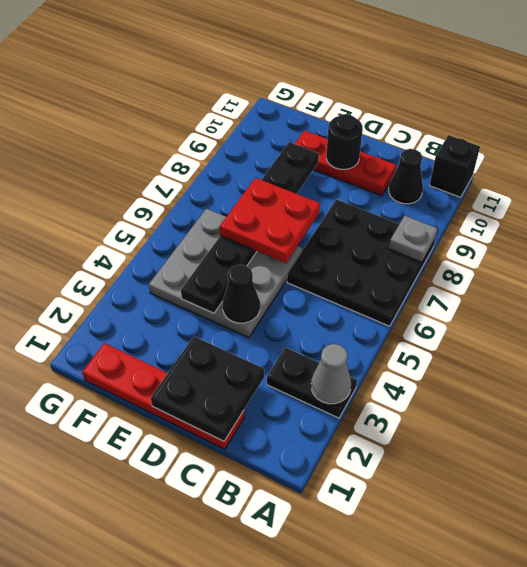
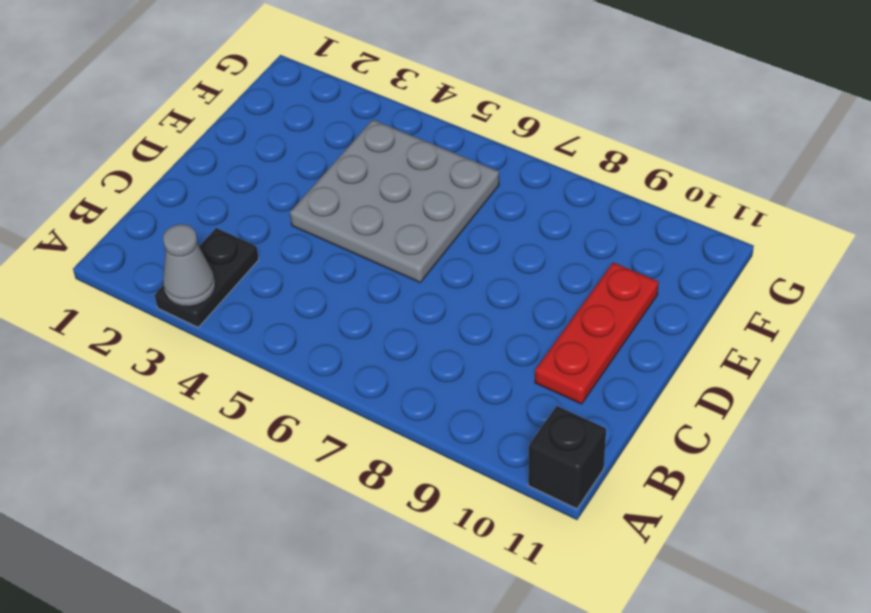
none -> black 3x3 plate [287,199,435,326]
none -> black 1x1 cone [389,149,423,204]
none -> red 1x4 plate [82,343,245,449]

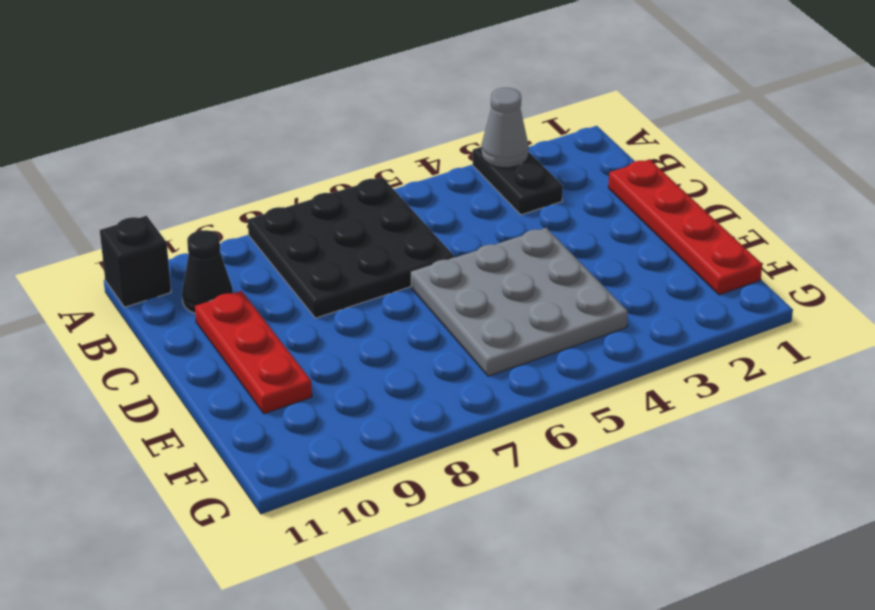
none -> grey 1x1 plate [389,216,438,262]
none -> black 2x2 plate [151,336,264,441]
none -> black 1x1 cone [222,265,260,323]

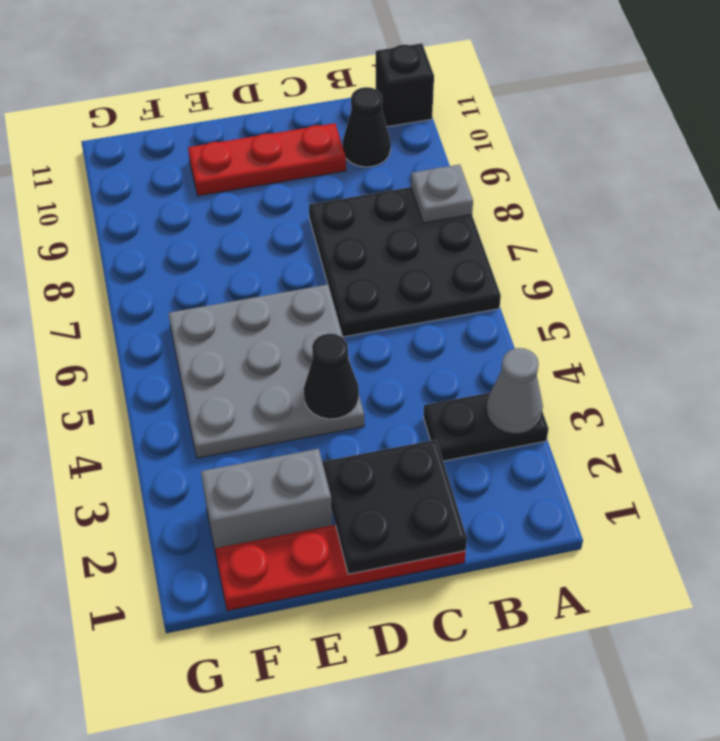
grey 1x2 brick [201,449,332,549] -> none
none -> black 1x1 round brick [326,114,363,169]
none -> black 1x6 plate [181,142,319,313]
none -> red 2x2 plate [220,178,320,263]

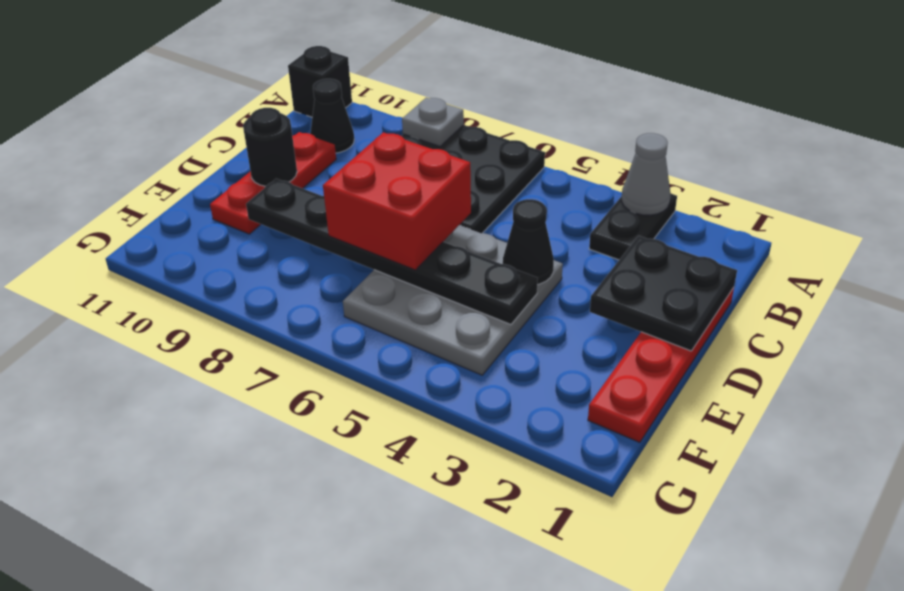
red 2x2 brick [323,132,471,270] -> red 2x2 plate [220,178,320,263]

